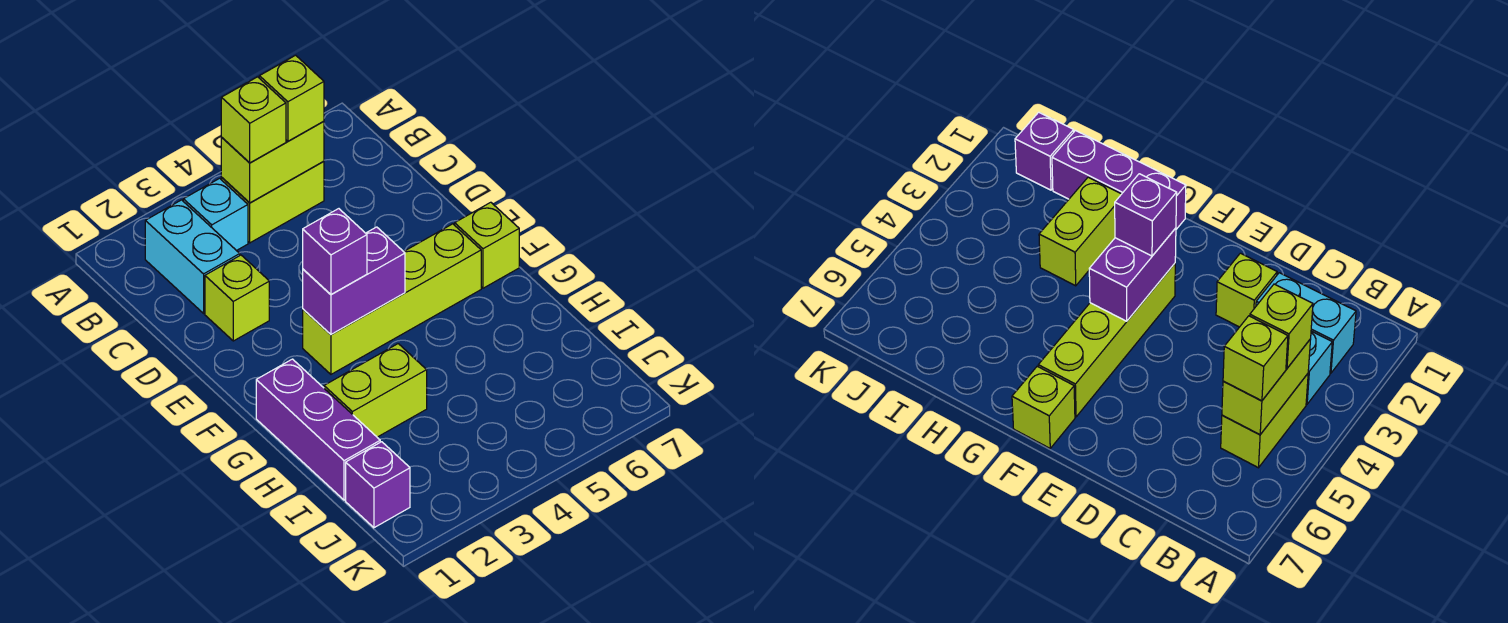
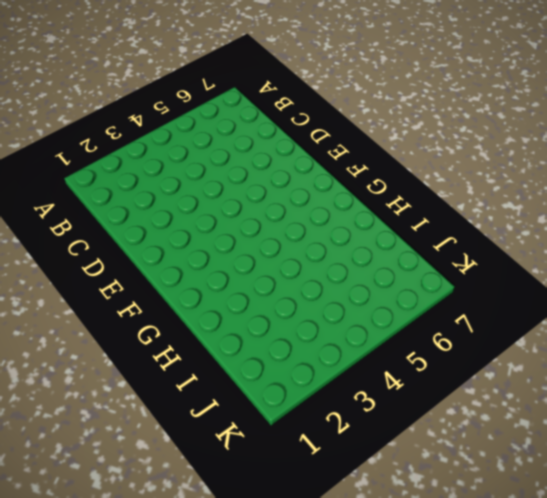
none -> cyan 1x2 brick [145,200,240,313]
none -> cyan 1x1 brick [183,178,248,251]
none -> lime 1x2 brick [221,161,324,243]

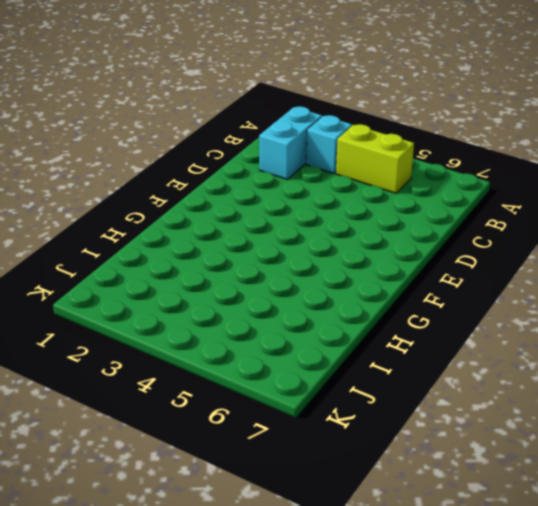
none -> lime 1x1 brick [205,255,269,341]
none -> lime 1x4 brick [303,224,481,374]
none -> lime 1x1 brick [455,202,519,288]

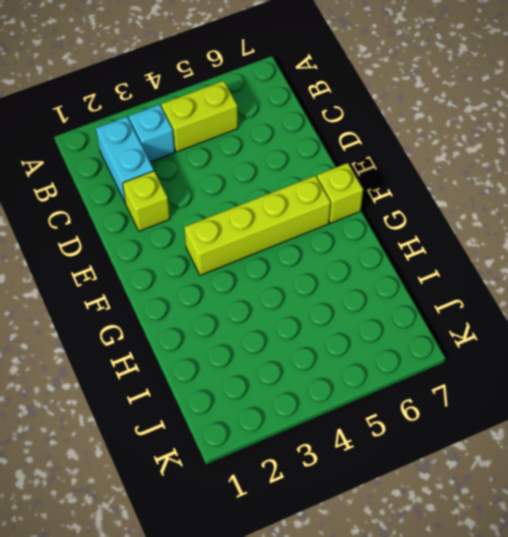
none -> purple 1x3 brick [256,359,380,500]
none -> lime 1x2 brick [324,344,427,437]
none -> purple 1x1 brick [346,442,410,528]

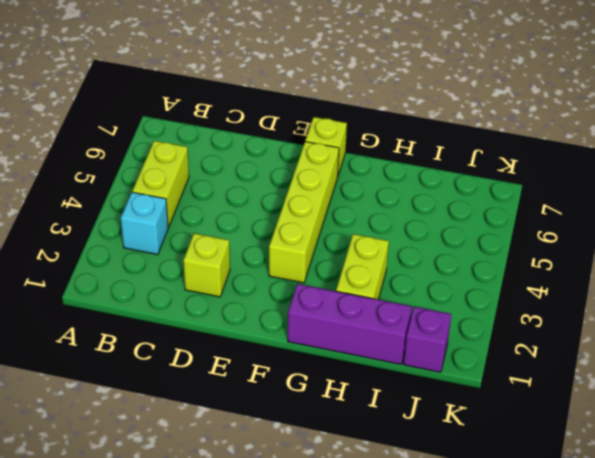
none -> cyan 1x2 brick [145,200,240,313]
none -> lime 1x2 brick [221,121,324,203]
none -> purple 1x2 brick [303,227,405,334]

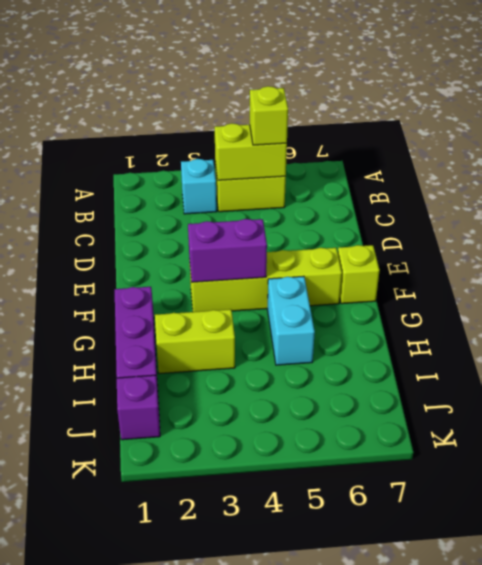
cyan 1x2 brick [267,276,315,365] -> cyan 1x2 brick moved to [145,200,240,313]
none -> lime 1x1 brick [205,255,269,341]
none -> lime 1x1 brick [221,77,286,163]
none -> purple 1x1 brick [303,209,367,294]

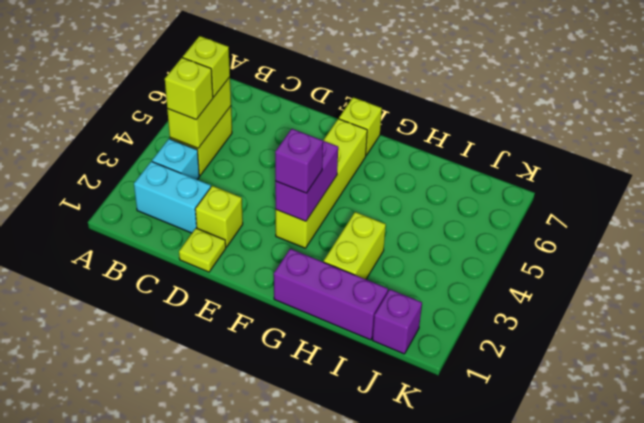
lime 1x1 plate [179,228,226,272] -> none

